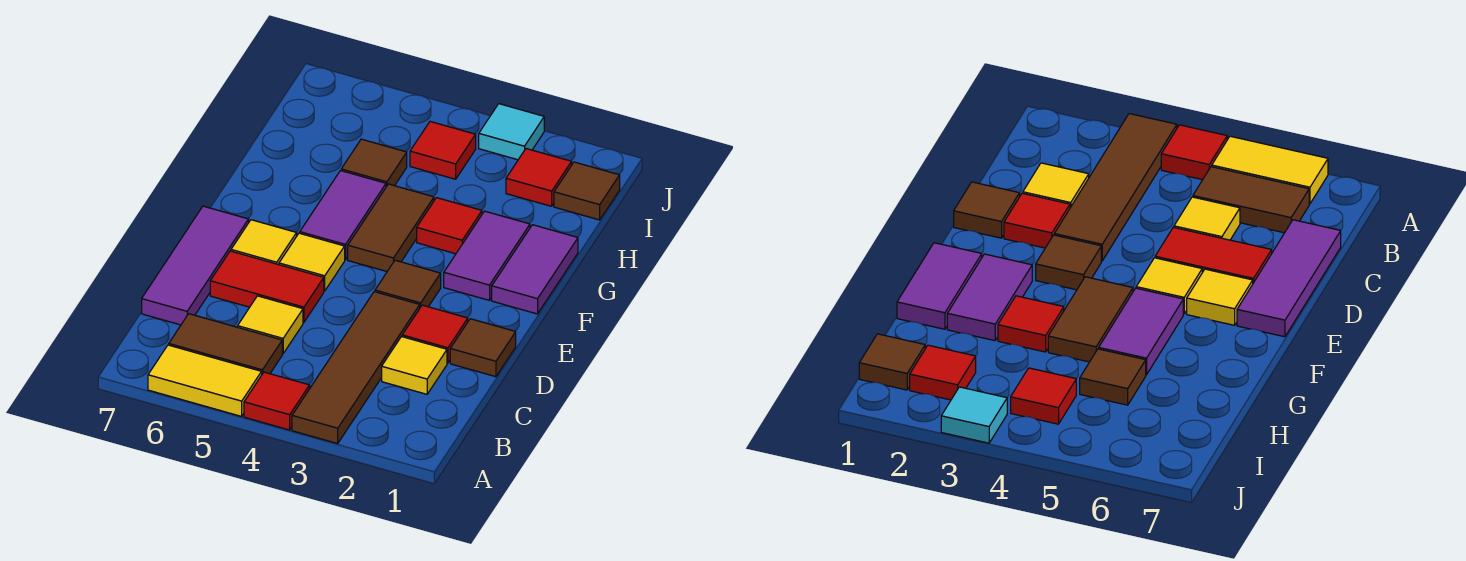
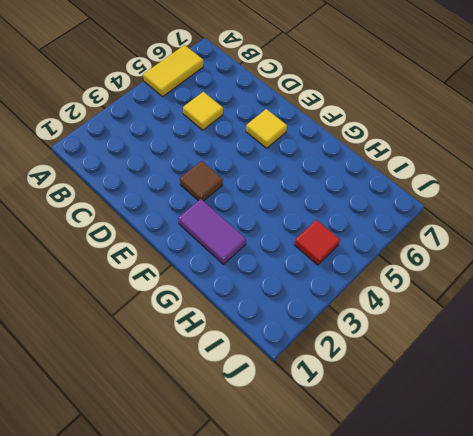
none -> brown 1x4 tile [292,292,420,444]
none -> red 1x1 tile [244,372,310,430]
none -> brown 1x2 tile [169,314,282,374]

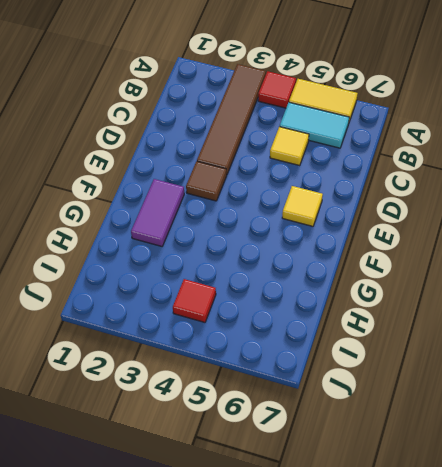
cyan 1x2 tile [280,102,349,148] -> brown 1x2 tile [169,314,282,374]
none -> yellow 1x1 tile [382,337,447,394]
none -> purple 1x3 tile [142,206,249,325]
none -> brown 1x1 tile [450,319,516,377]

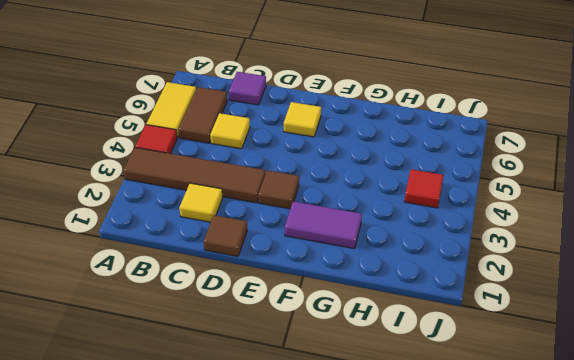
purple 1x1 tile [229,72,266,105] -> purple 1x3 tile [142,206,249,325]
none -> red 1x1 tile [402,305,468,363]
none -> red 1x2 tile [210,251,324,322]
none -> yellow 1x1 tile [279,233,345,291]

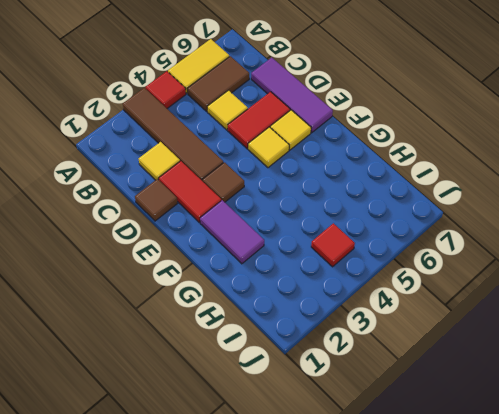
red 1x2 tile [159,161,221,222] -> red 1x1 tile [402,305,468,363]
none -> purple 1x2 tile [492,225,578,314]
none -> brown 1x2 tile [348,184,434,271]
none -> purple 1x2 tile [300,171,386,260]

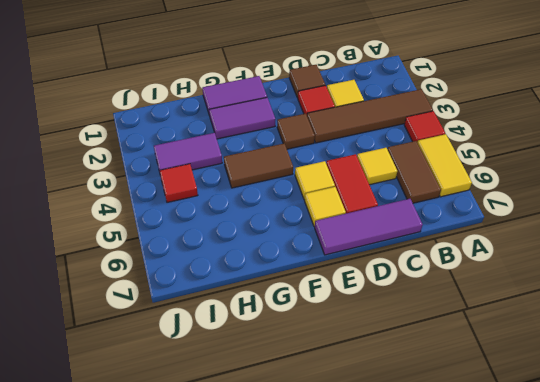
purple 1x2 tile [154,133,222,172] -> purple 1x2 tile moved to [300,171,386,260]
none -> red 1x1 tile [417,198,482,254]
none -> brown 1x1 tile [341,139,407,187]
none -> brown 1x1 tile [554,162,620,220]

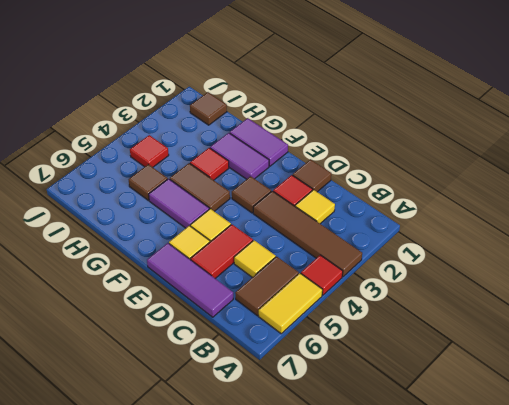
none -> red 1x1 tile [506,149,572,206]
none -> cyan 1x1 tile [479,104,544,160]

